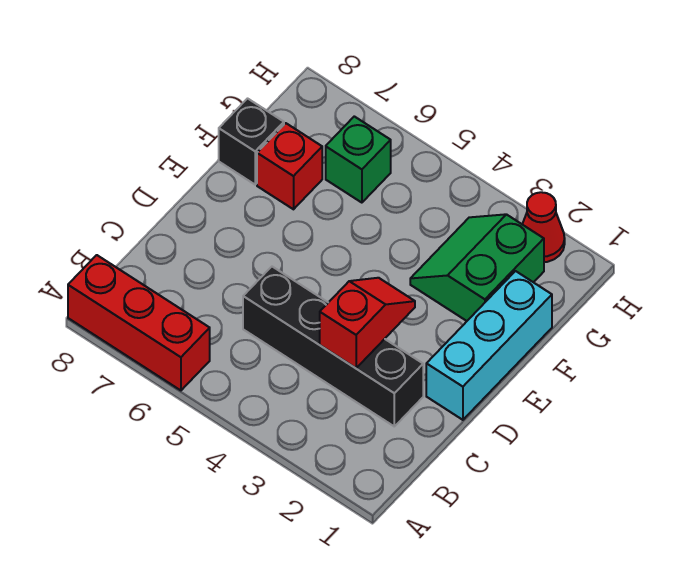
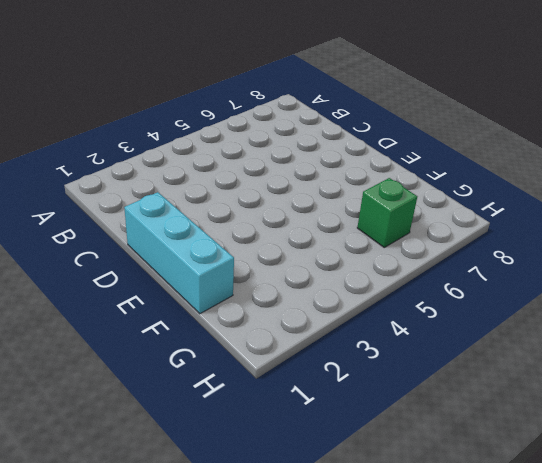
none -> red 1x3 brick [68,255,210,390]
none -> black 1x4 brick [243,267,423,426]

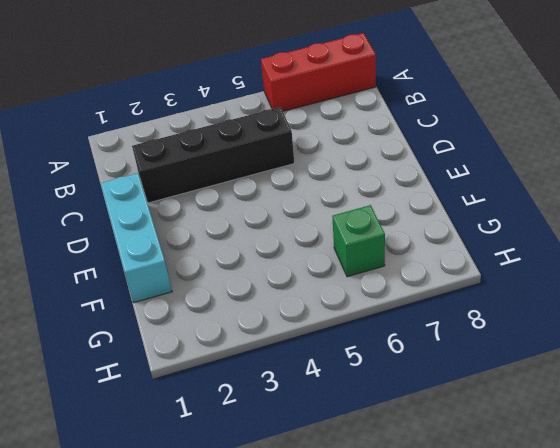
none -> green 2x2 slope [410,214,544,321]
none -> red 1x1 brick [257,123,322,209]

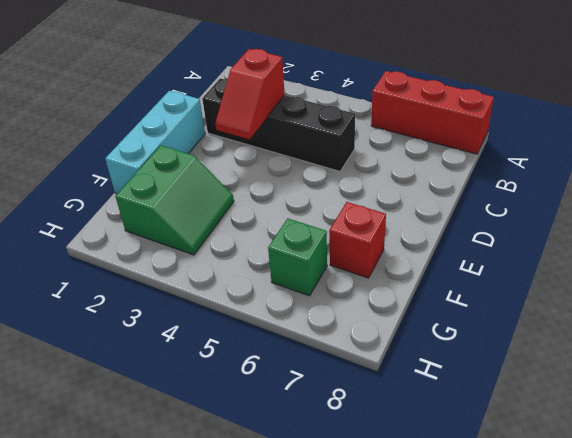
none -> black 1x1 brick [219,99,284,185]
none -> red 1x1 cone [522,192,565,262]

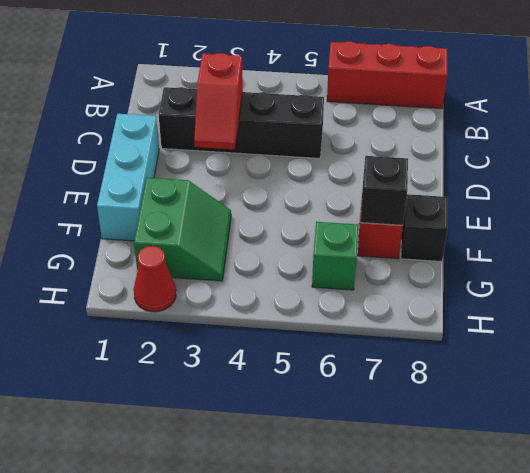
black 1x1 brick [361,156,408,225] -> none

